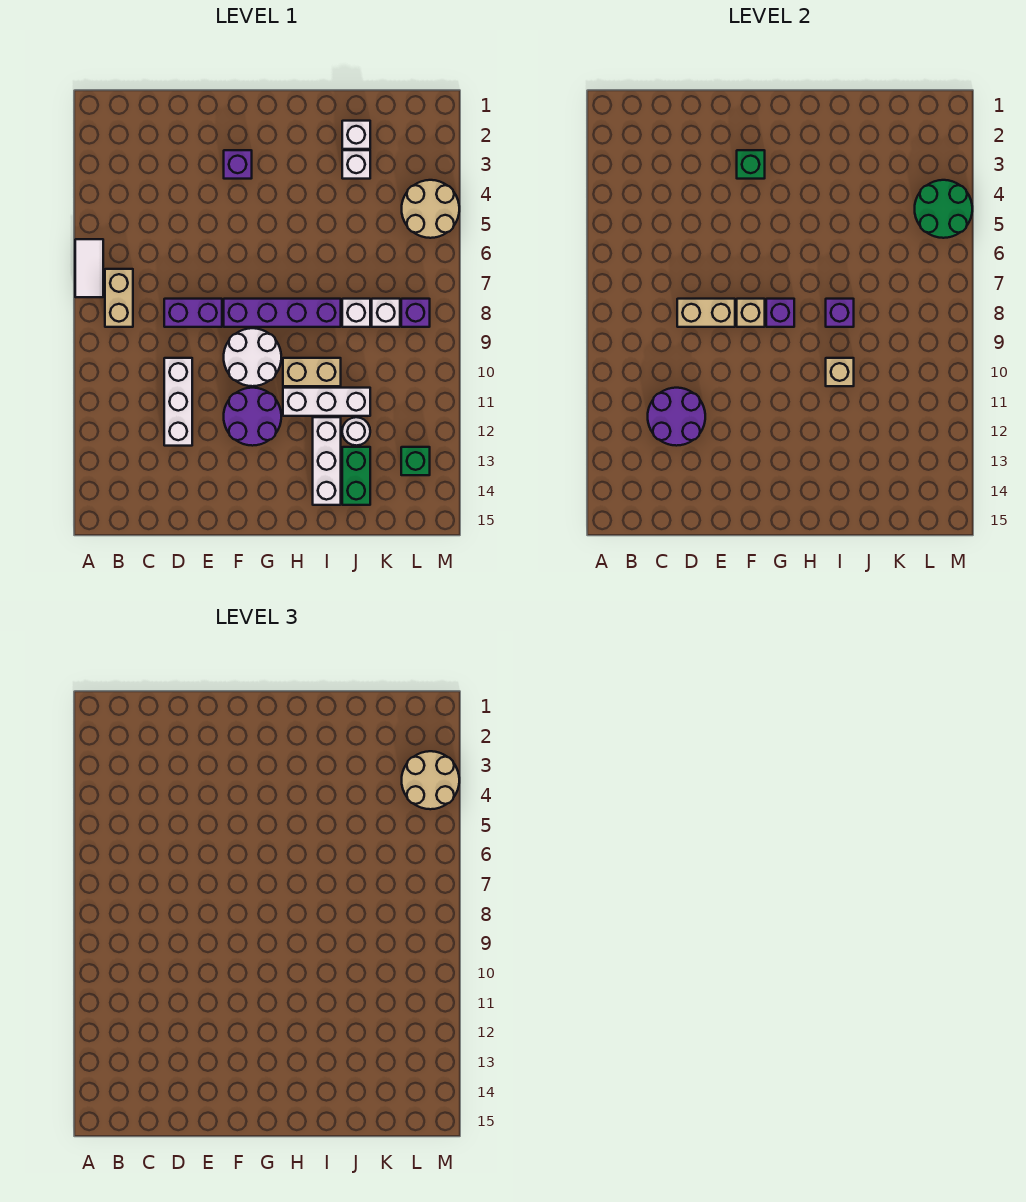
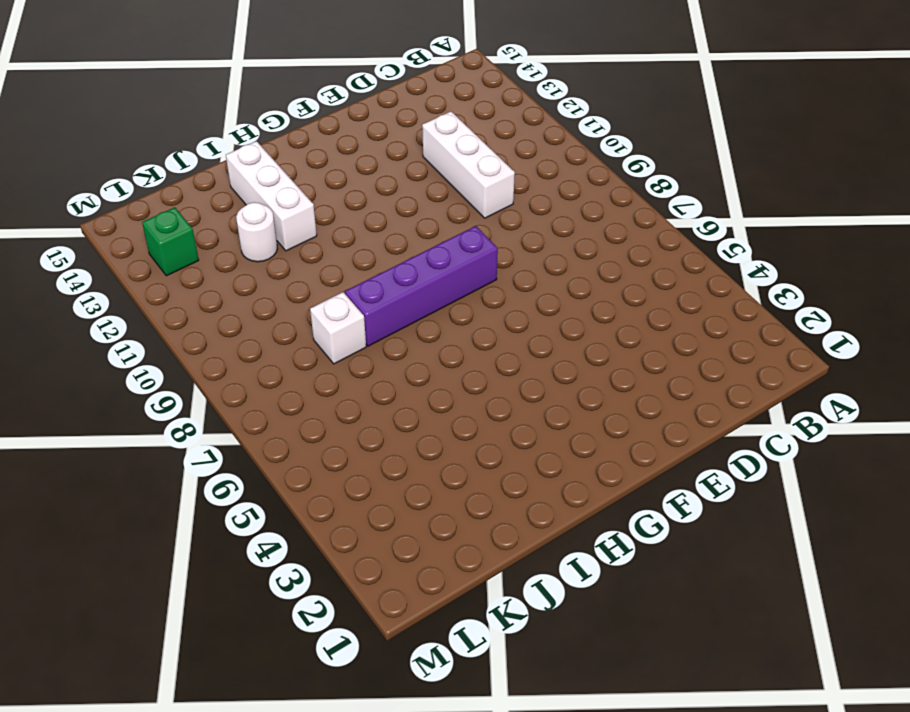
none -> white 1x2 tile [75,239,103,297]
none -> tan 1x2 brick [105,269,133,327]
none -> purple 1x2 brick [164,299,222,327]

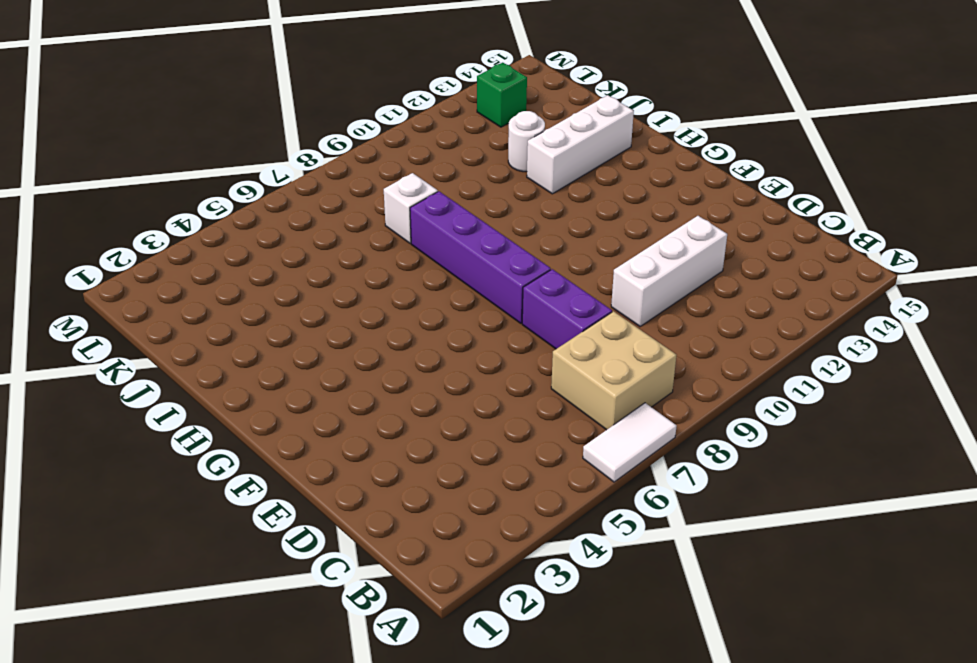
tan 2x2 brick [551,311,676,430] -> tan 1x2 brick [105,269,133,327]
none -> purple 1x1 brick [224,150,252,179]
none -> white 2x2 round brick [224,328,281,386]
none -> purple 2x2 round brick [224,388,281,446]

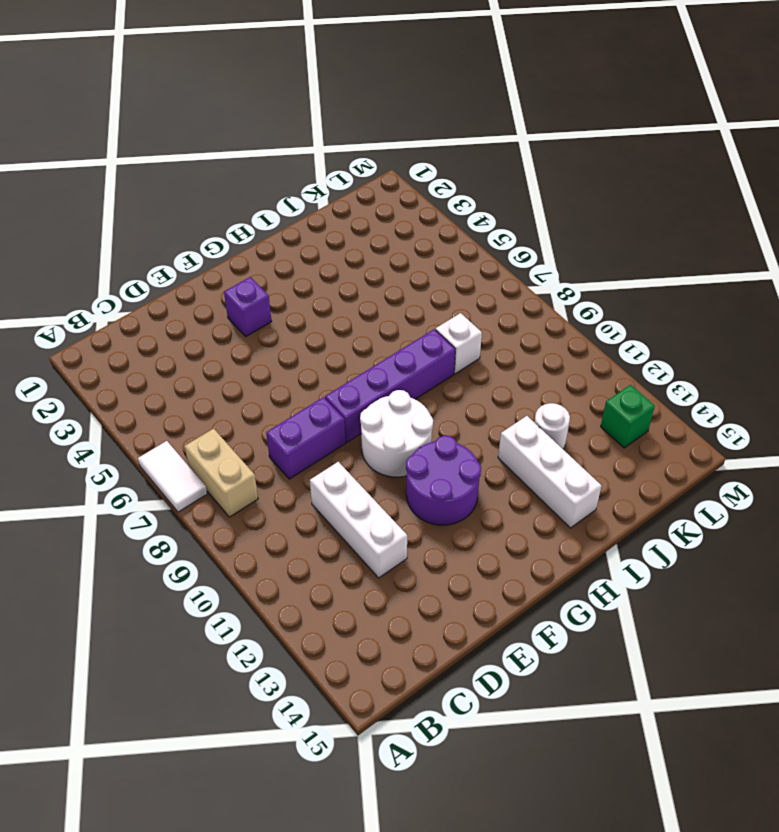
none -> tan 1x2 brick [283,358,341,386]
none -> white 1x3 brick [283,388,370,416]
none -> white 1x1 brick [342,121,370,149]

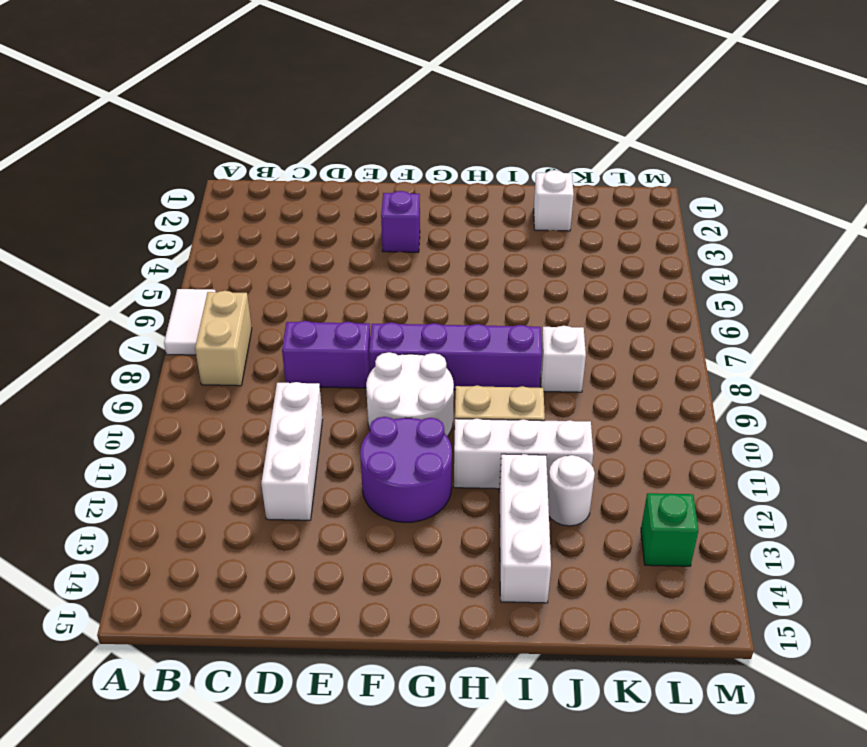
none -> white 1x1 brick [342,150,370,179]
none -> green 1x2 brick [342,447,370,505]
none -> white 1x1 brick [372,299,400,327]

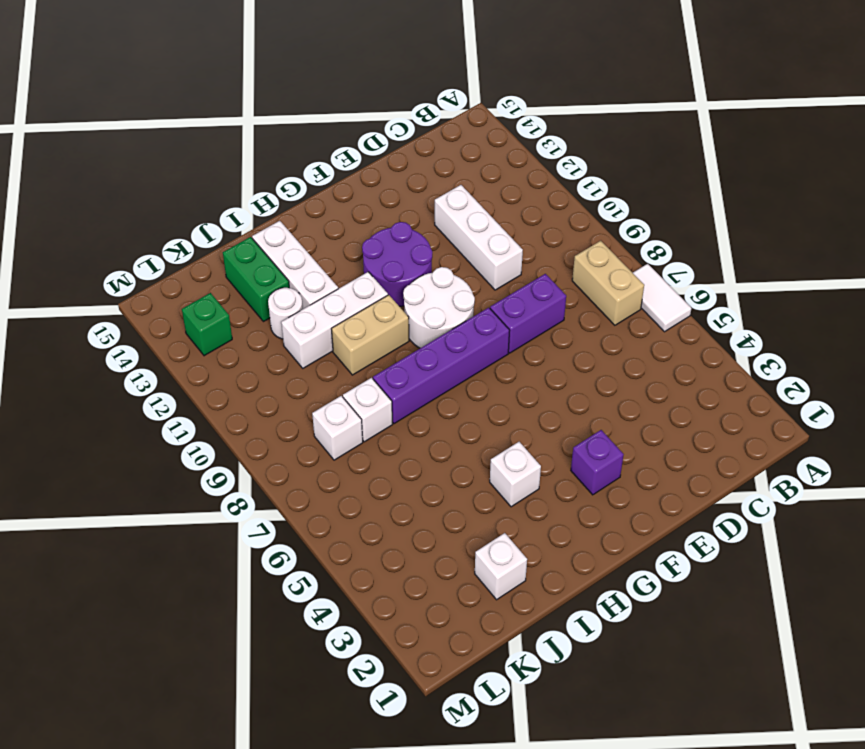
white 1x1 brick [490,442,541,507] -> white 1x1 brick moved to [342,150,370,179]
none -> tan 2x2 round brick [402,180,459,238]
none -> purple 1x1 brick [401,299,430,327]
none -> purple 2x2 round brick [648,388,705,446]

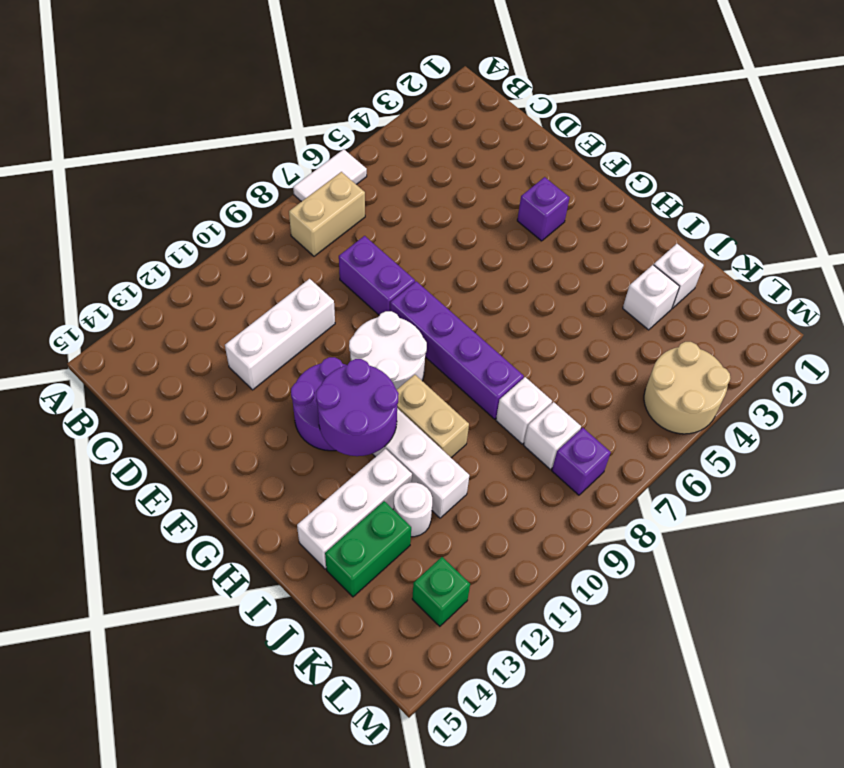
purple 2x2 round brick [316,359,399,456] -> purple 2x2 round brick moved to [648,388,705,446]
none -> tan 1x2 brick [677,299,735,327]
none -> green 1x1 brick [737,150,765,179]
none -> tan 1x1 brick [737,299,765,327]

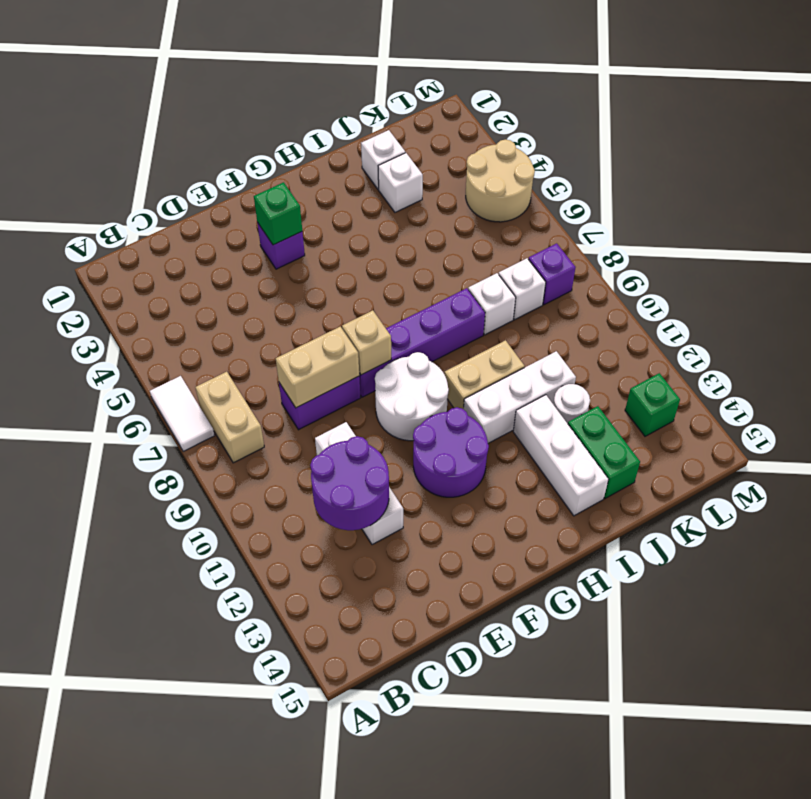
none -> purple 1x1 brick [766,299,794,327]
none -> purple 1x1 brick [826,299,854,327]
none -> tan 1x1 brick [826,358,854,386]

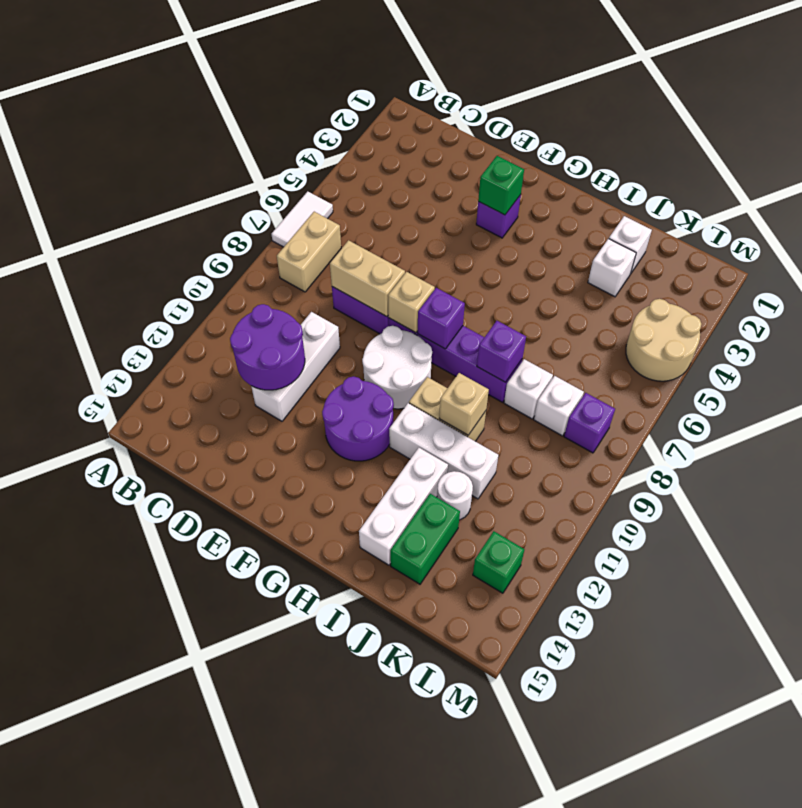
none -> green 2x2 round brick [915,180,972,238]
none -> tan 2x2 round brick [402,751,459,809]

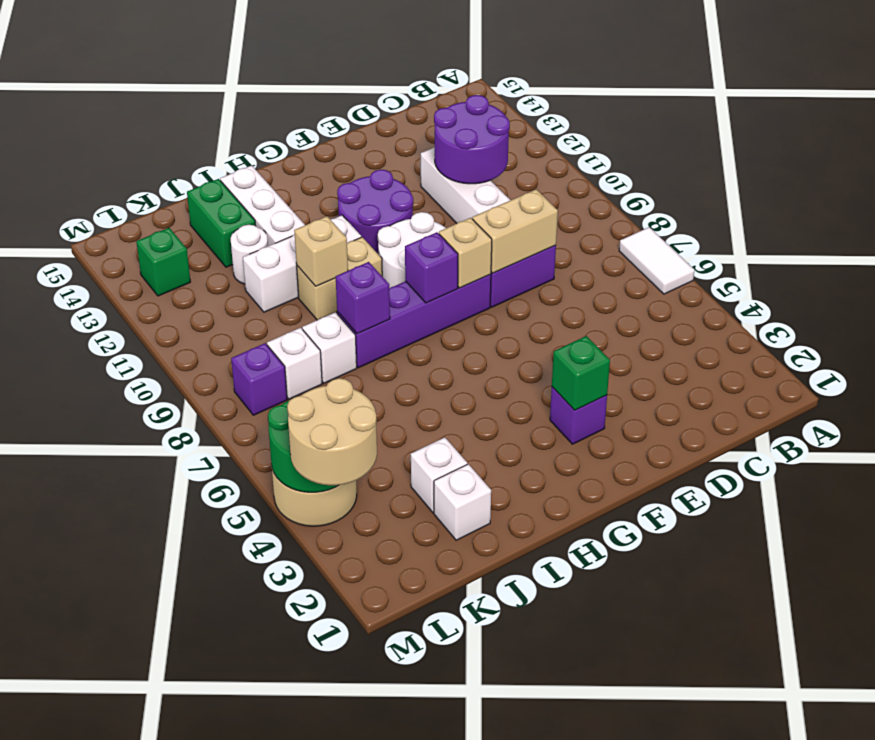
none -> tan 1x2 brick [105,269,133,327]

